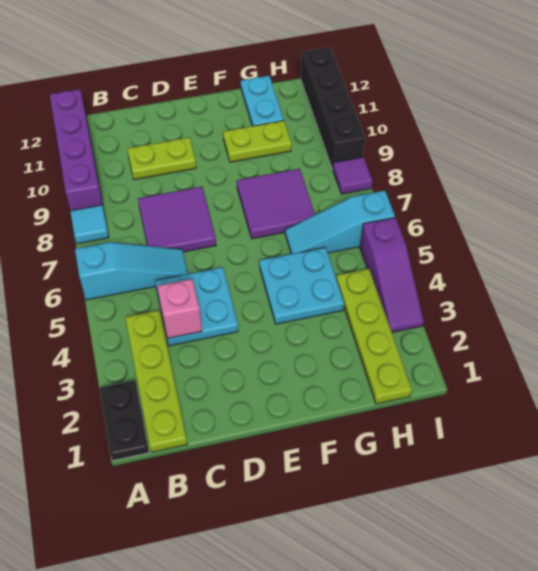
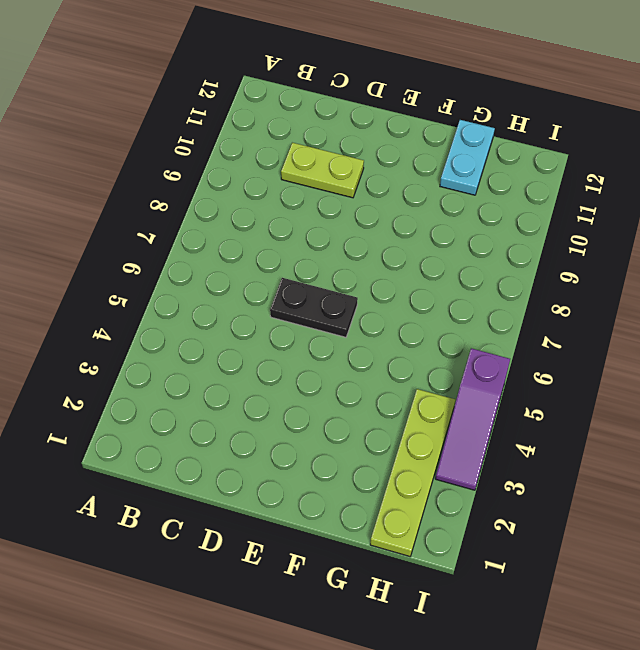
black 1x2 plate [270,278,358,337] -> black 1x2 plate turned to [99,380,149,461]
none -> cyan 1x3 slope [75,242,188,300]
none -> cyan 1x1 tile [70,205,109,244]
none -> purple 1x4 brick [50,89,103,211]

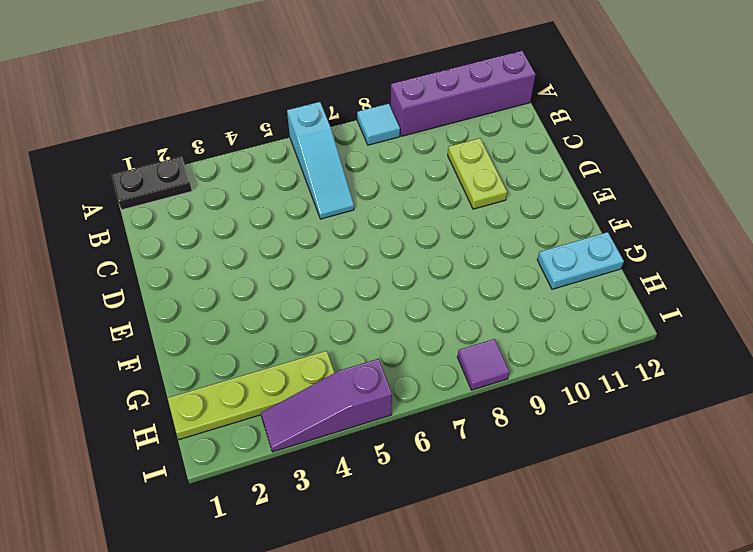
none -> lime 1x4 plate [125,310,187,452]
none -> cyan 2x2 plate [155,267,238,346]
none -> purple 2x2 tile [138,187,216,252]

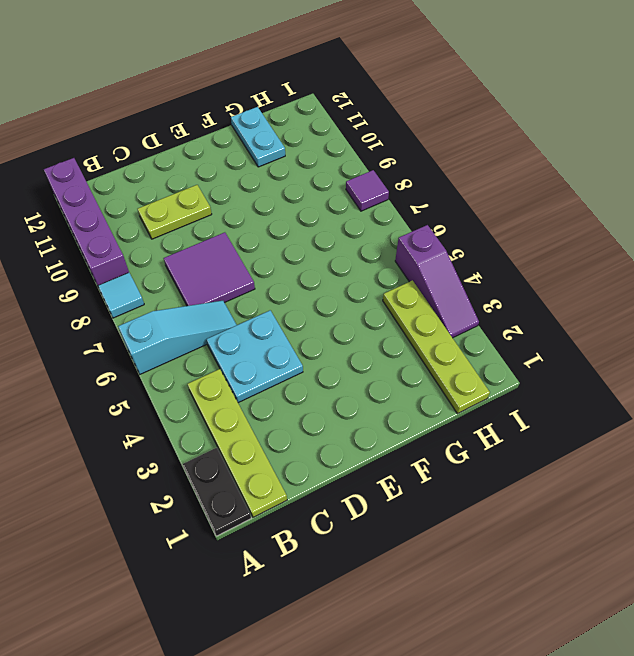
none -> cyan 2x2 plate [259,247,344,324]
none -> purple 2x2 tile [237,169,315,239]
none -> lime 1x2 plate [223,121,292,162]

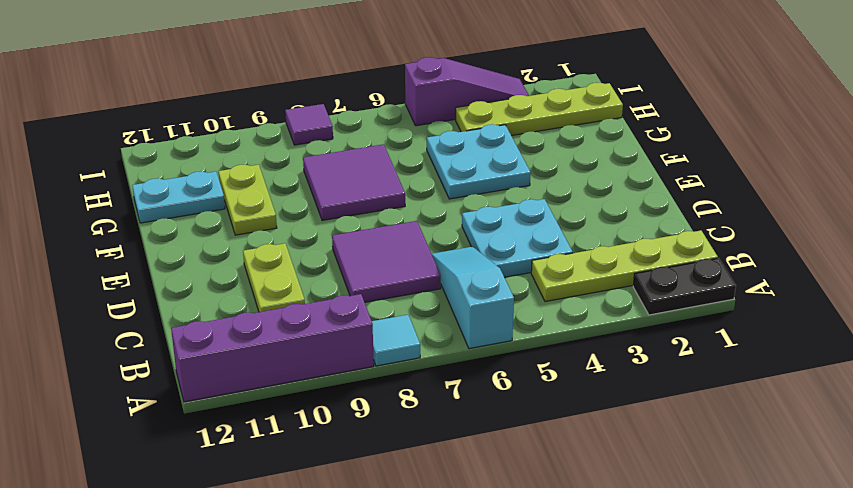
none -> cyan 1x3 slope [285,191,395,254]
none -> black 1x4 brick [301,47,365,169]
none -> pink 1x1 brick [158,279,202,339]

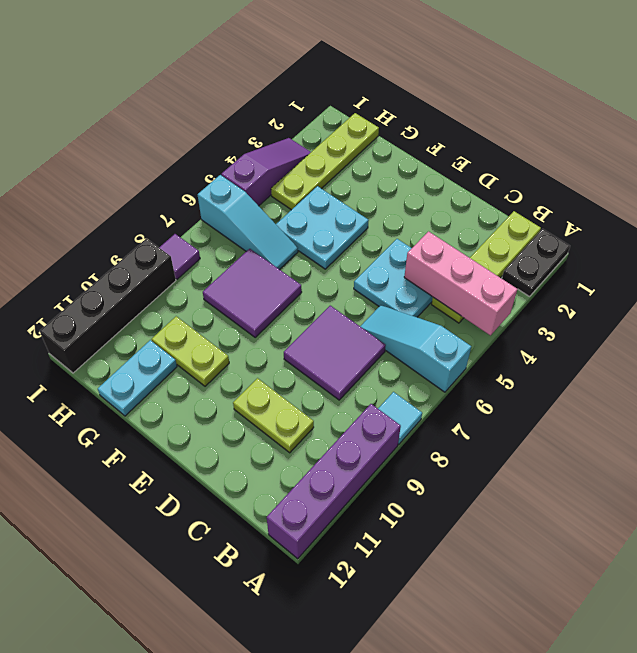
pink 1x3 brick [404,231,517,335] -> pink 1x1 brick [158,279,202,339]

